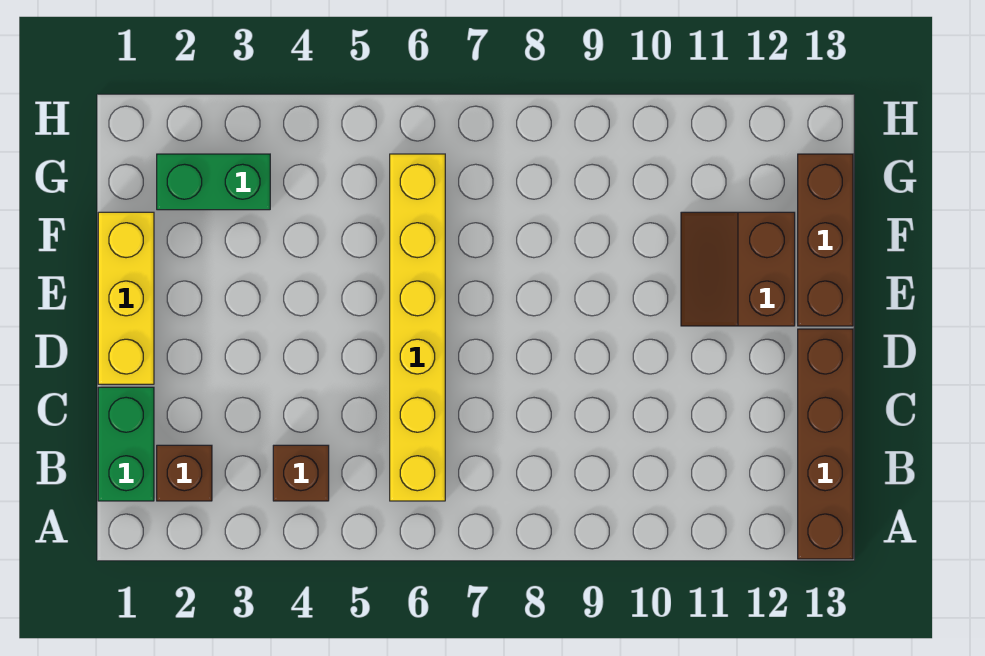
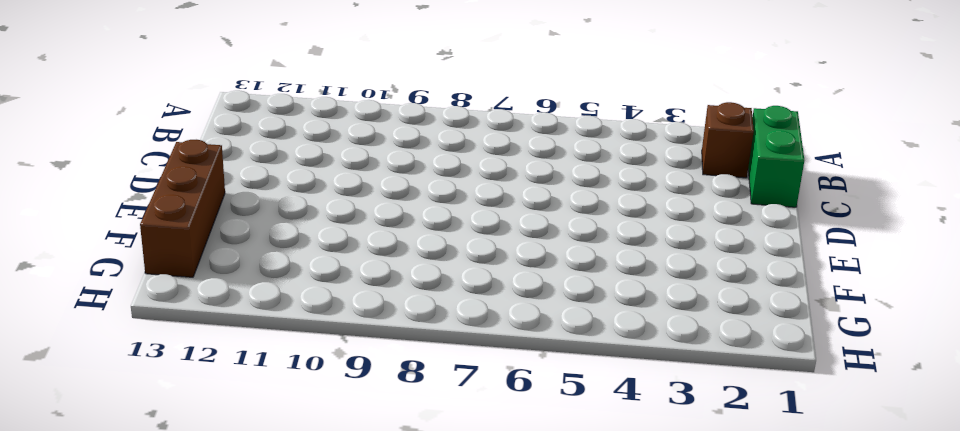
none -> brown 1x4 brick [798,329,853,559]
none -> brown 1x1 brick [273,445,329,501]

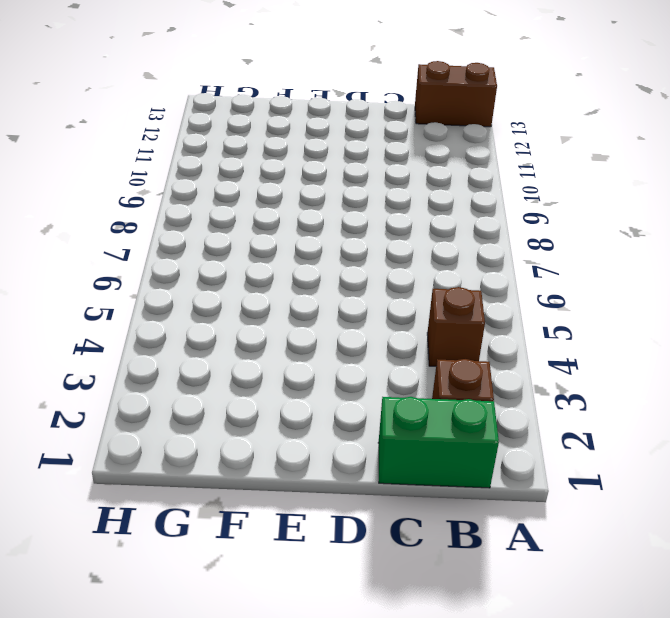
brown 1x2 brick [415,61,497,127] -> brown 1x4 brick [798,329,853,559]
none -> yellow 1x6 brick [390,154,445,501]
none -> yellow 1x3 brick [98,212,154,384]

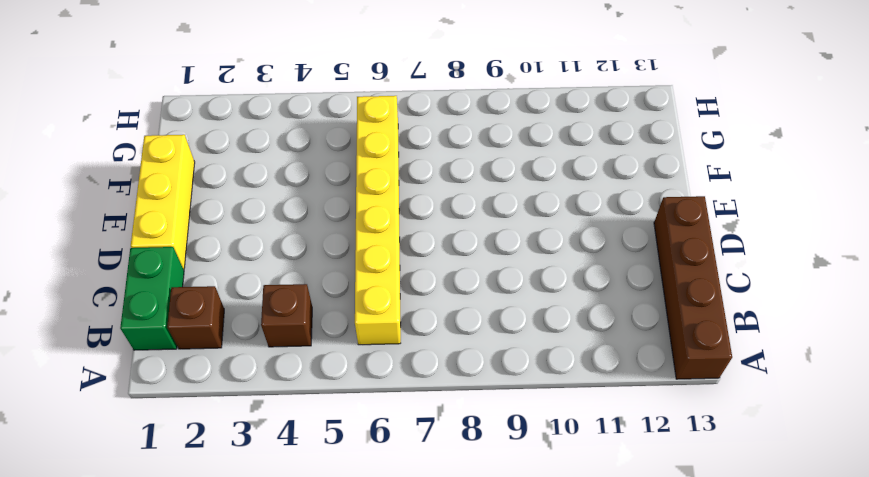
none -> brown 2x2 slope [681,212,795,326]
none -> brown 1x3 brick [798,154,853,326]

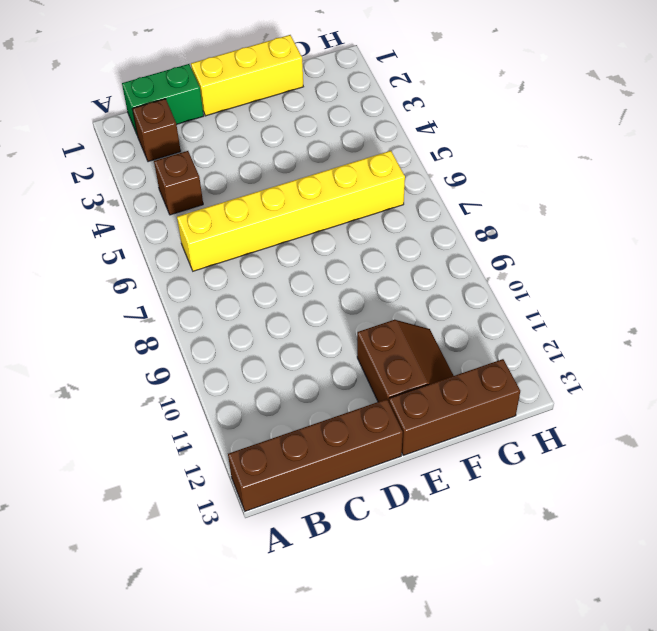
brown 2x2 slope [357,320,454,402] -> brown 2x2 slope turned to [681,212,795,326]
none -> green 1x2 brick [157,154,270,210]

